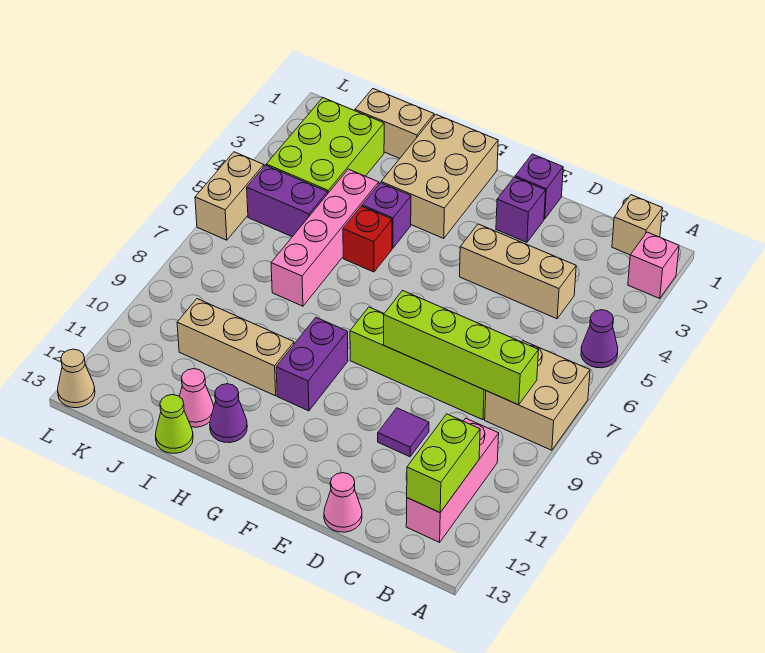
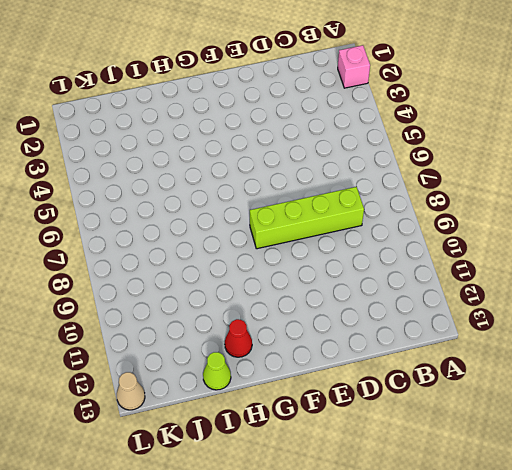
red 1x1 cone [225,319,252,357] -> purple 1x1 cone [210,384,247,443]
none -> purple 1x1 cone [581,310,618,368]
none -> tan 2x2 brick [485,341,590,450]
none -> tan 1x1 brick [612,195,663,255]

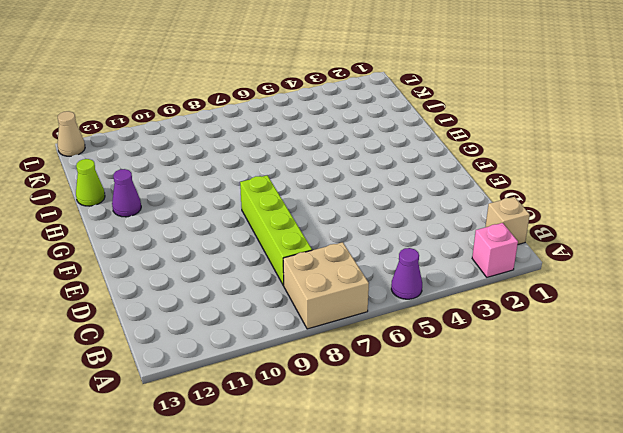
none -> pink 1x3 brick [406,418,499,542]
none -> tan 1x3 brick [460,224,576,319]
none -> purple 1x1 tile [378,408,429,457]

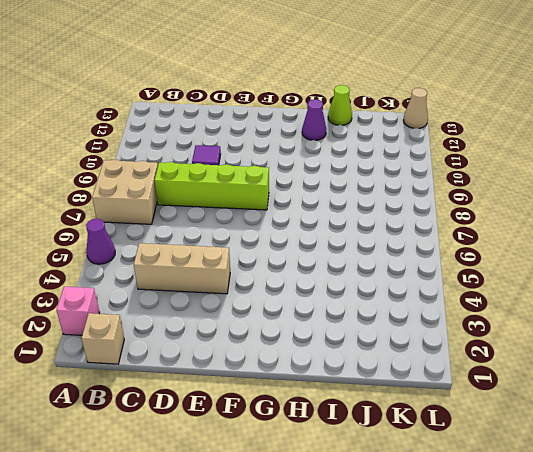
none -> pink 1x3 brick [406,418,499,542]
none -> pink 1x1 cone [324,473,362,532]
none -> purple 1x1 brick [515,154,563,219]

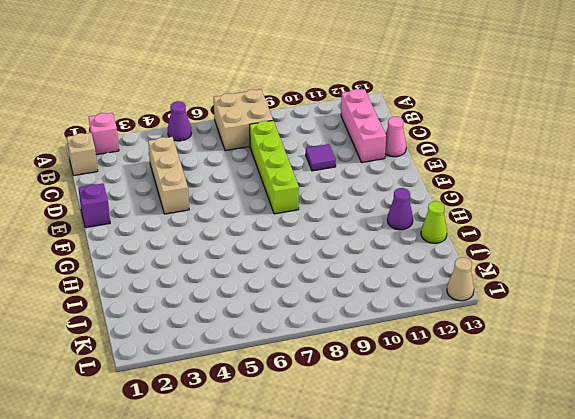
pink 1x3 brick [341,89,386,162] -> pink 1x3 brick turned to [406,418,499,542]
none -> purple 1x1 brick [496,177,546,242]
none -> tan 2x3 brick [381,115,498,238]
none -> purple 1x2 brick [276,318,348,411]

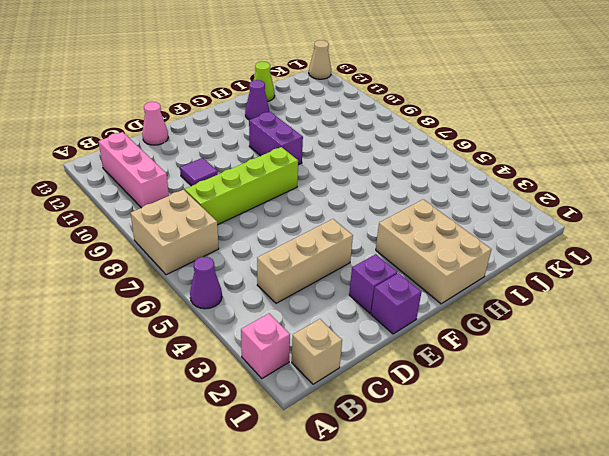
none -> purple 1x1 brick [362,183,411,248]
none -> red 1x1 brick [343,206,392,272]
none -> tan 1x3 brick [177,299,294,396]

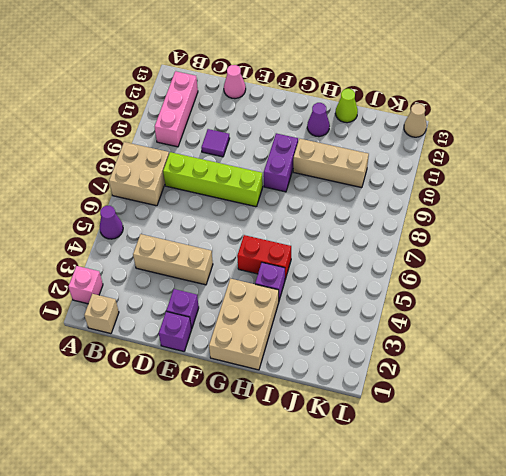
red 1x2 brick [237,235,291,279] -> red 1x1 brick [343,206,392,272]
none -> tan 1x2 brick [355,89,434,158]
none -> pink 1x4 brick [271,169,379,306]
none -> pink 1x1 cone [179,369,214,427]

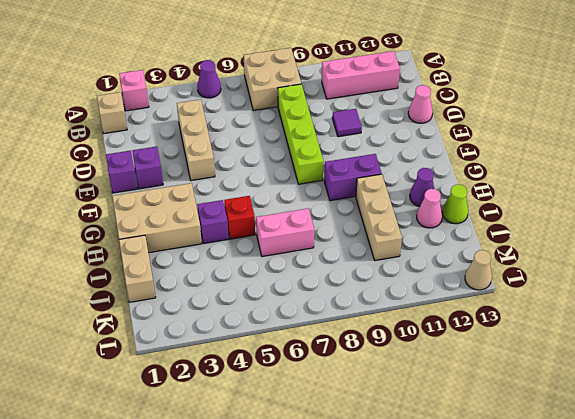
pink 1x2 brick [256,208,314,257] -> pink 1x4 brick [271,169,379,306]
none -> lime 2x3 brick [266,98,384,193]
none -> purple 1x2 brick [247,165,328,237]
none -> tan 1x2 brick [195,152,264,240]

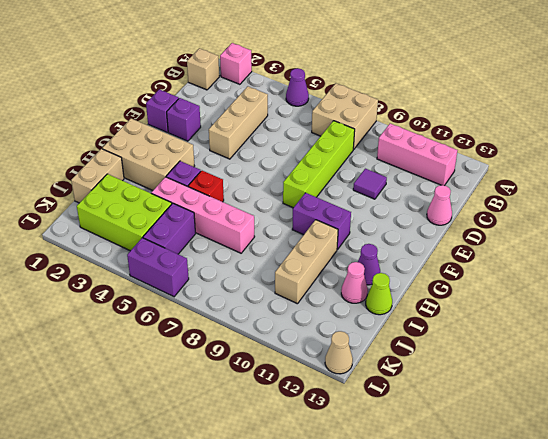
purple 1x2 brick [127,238,189,297] -> tan 1x2 brick [195,152,264,240]
none -> lime 1x4 brick [384,291,538,405]
none -> lime 1x2 brick [407,414,480,512]

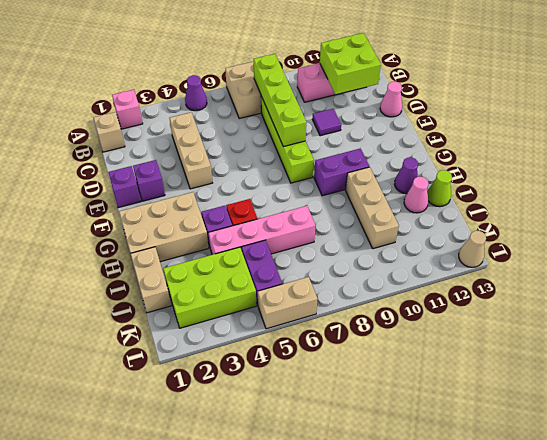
lime 2x2 brick [320,33,381,95] -> lime 1x2 brick [407,414,480,512]

